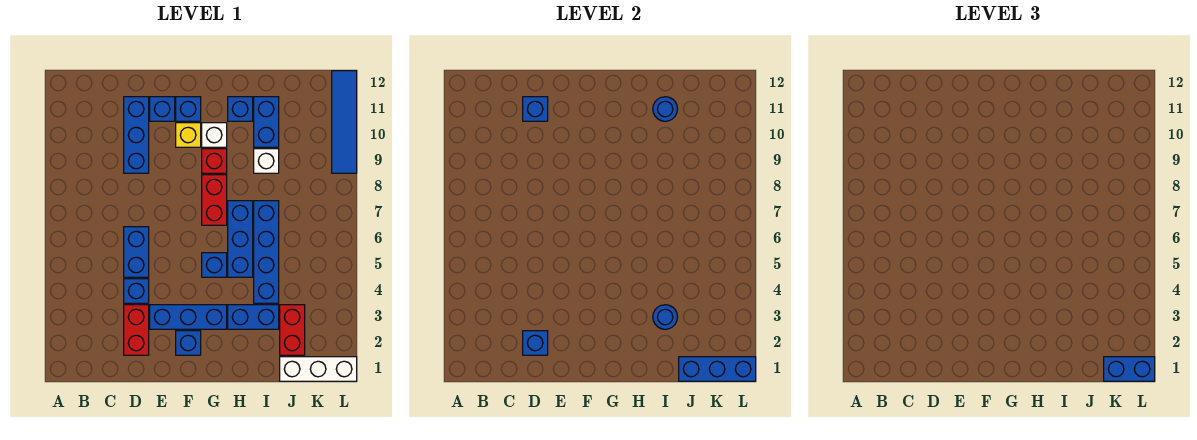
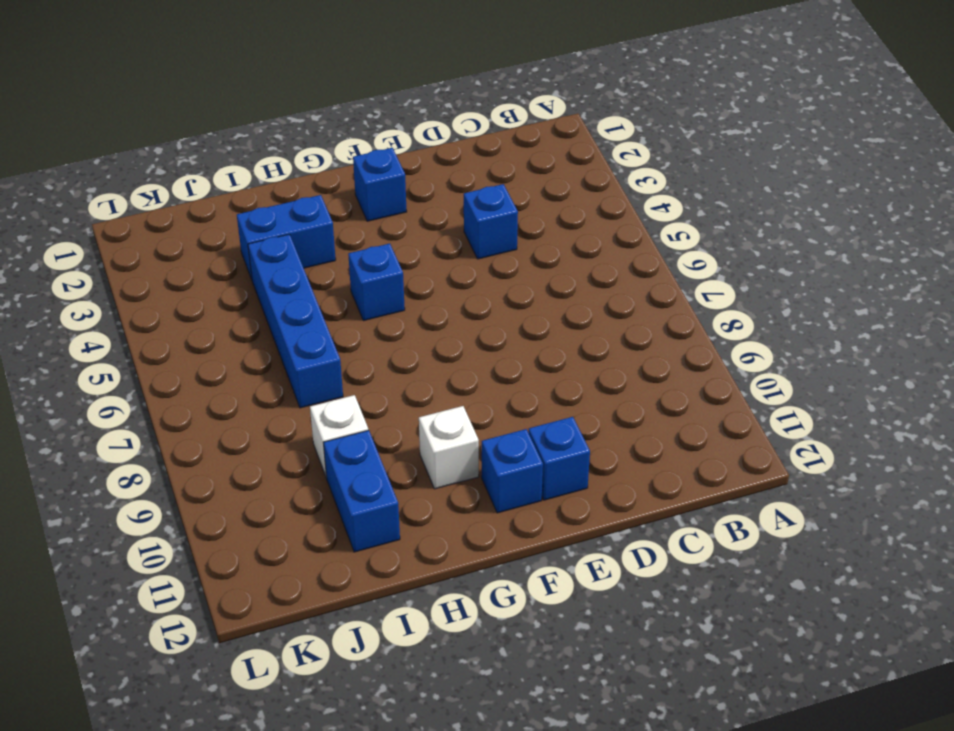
none -> red 1x2 brick [124,305,149,355]
none -> blue 1x2 brick [124,227,149,277]
none -> blue 1x3 brick [124,97,149,173]

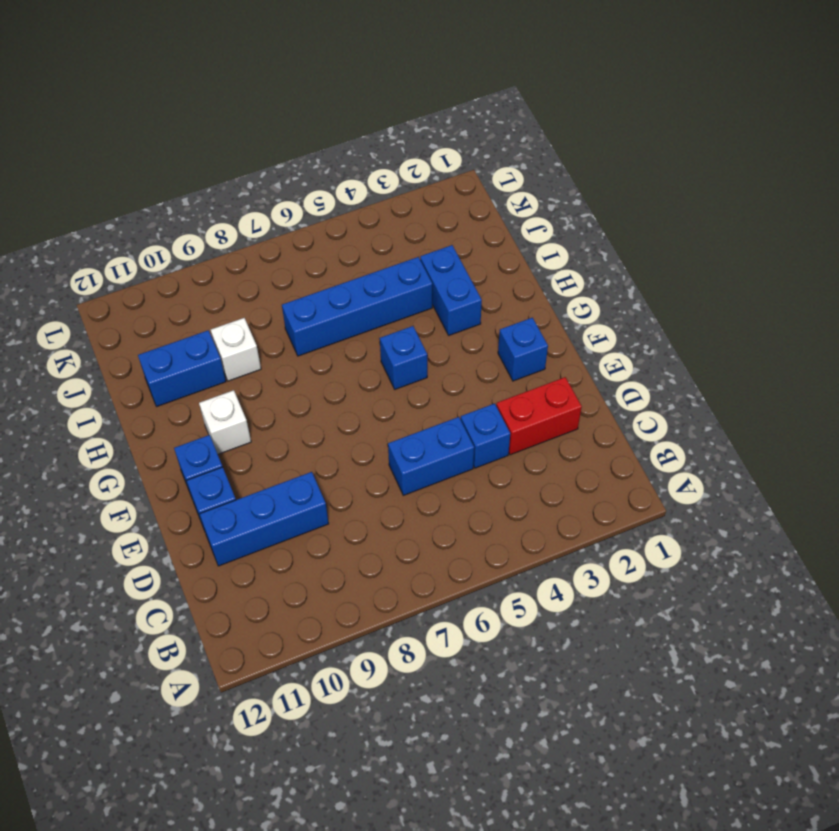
none -> blue 1x3 brick [150,305,227,329]
none -> yellow 1x1 brick [176,123,201,147]
none -> red 1x2 brick [202,175,227,225]

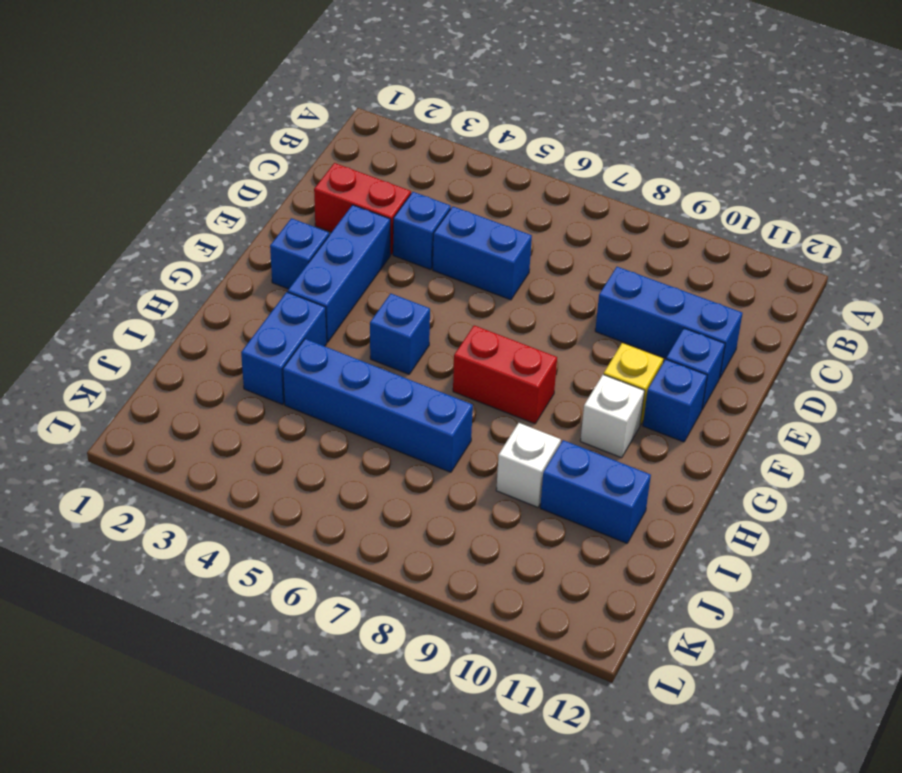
none -> red 1x1 brick [202,149,227,173]
none -> blue 1x3 brick [228,201,253,277]
none -> blue 1x1 brick [228,97,253,121]

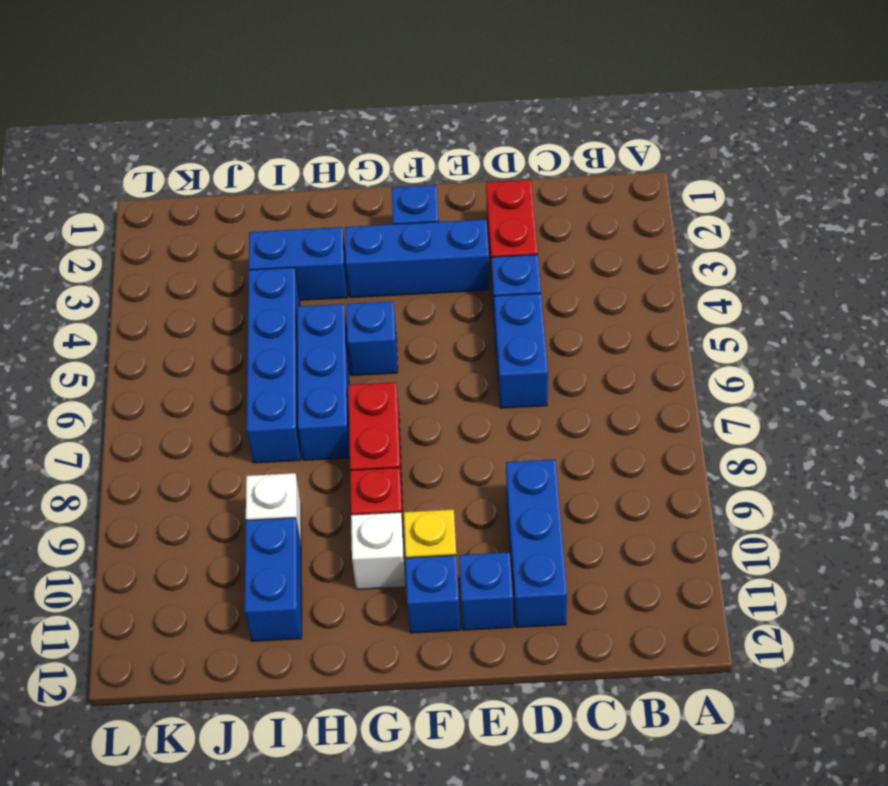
none -> blue 1x1 brick [228,97,253,121]
none -> white 1x3 brick [280,357,357,381]
none -> red 1x2 brick [280,305,305,355]

